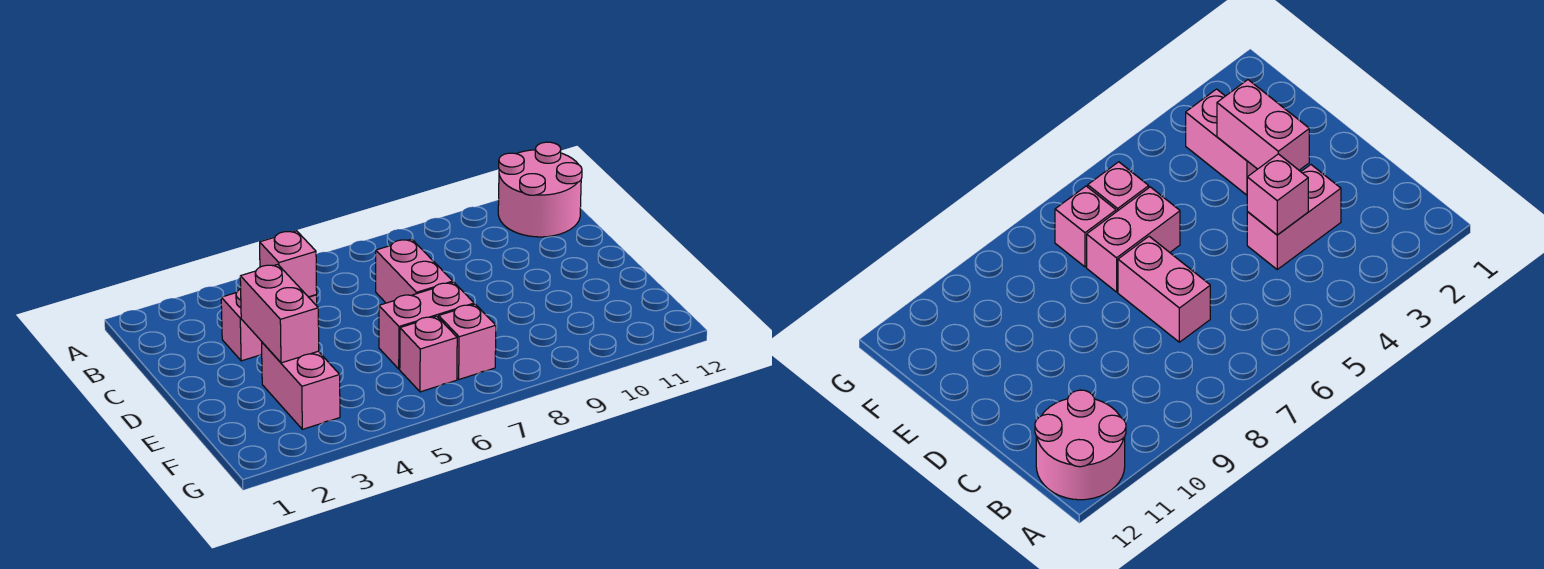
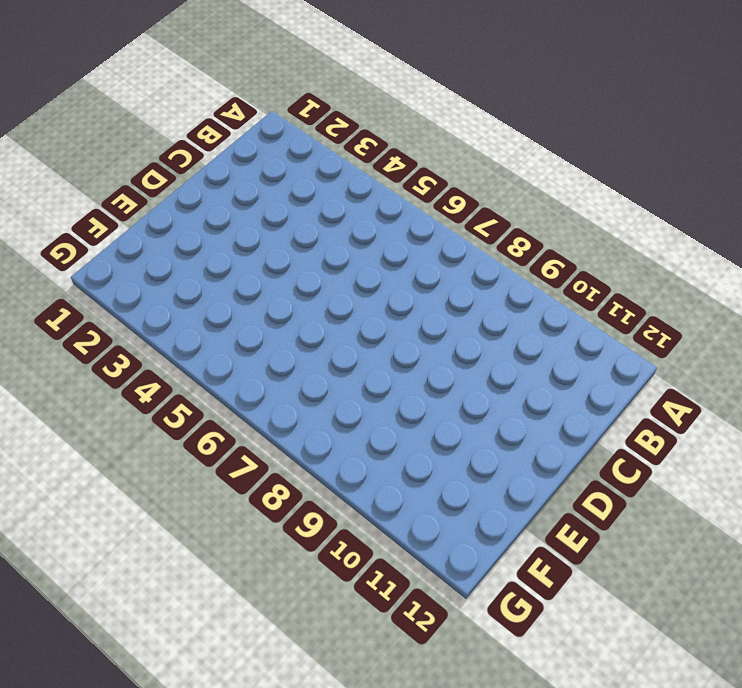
none -> pink 2x2 round brick [498,142,582,237]
none -> pink 1x2 brick [221,289,317,361]

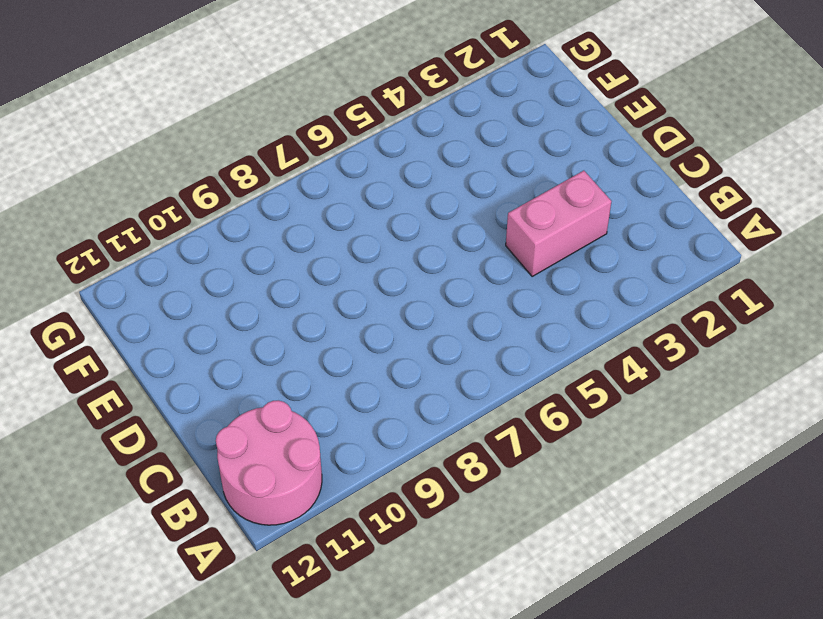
none -> pink 1x2 brick [376,239,453,303]
none -> pink 1x2 brick [262,342,340,429]

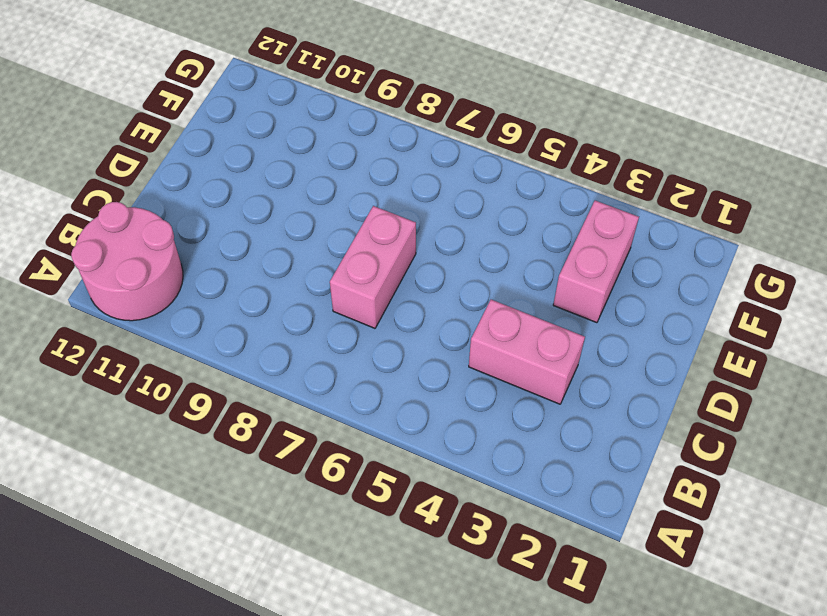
none -> pink 1x2 brick [379,282,474,369]
none -> pink 1x1 brick [400,316,457,392]

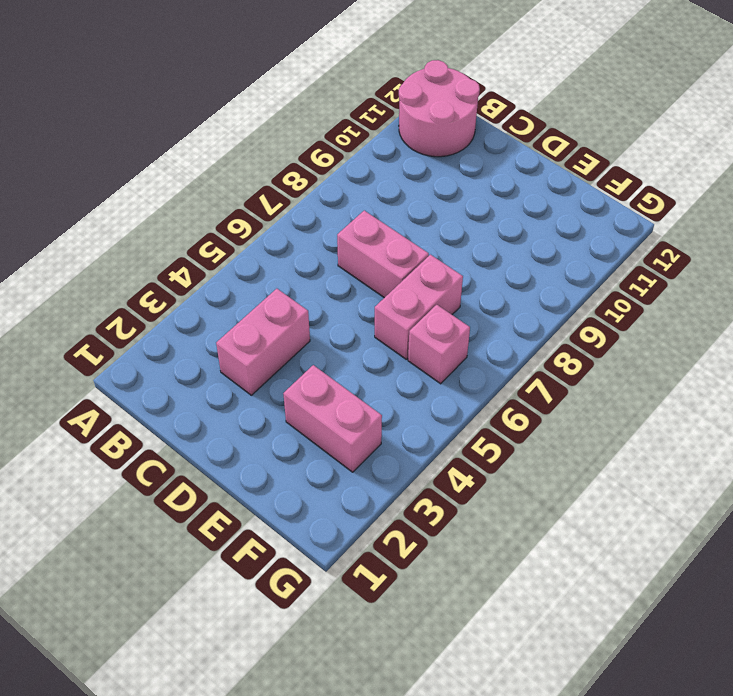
none -> pink 1x1 brick [439,304,496,379]
none -> pink 1x1 brick [260,231,317,297]

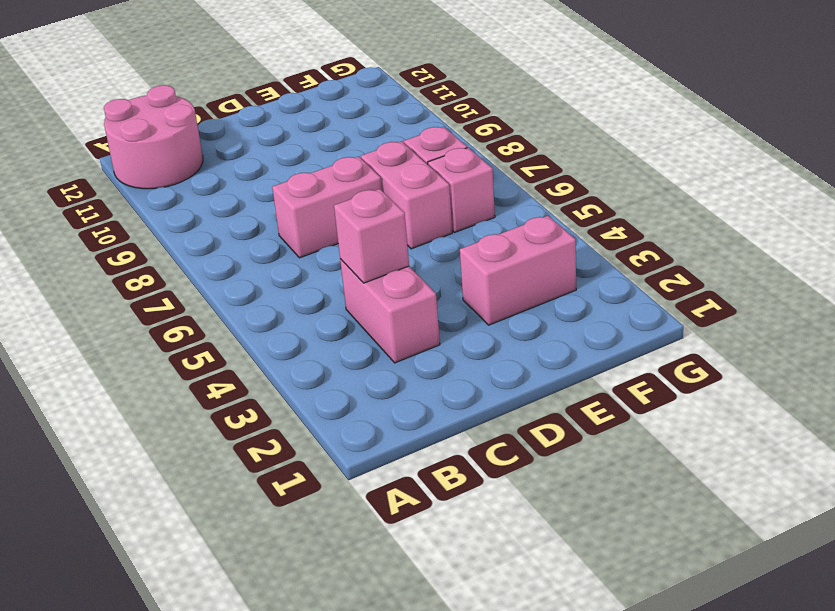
none -> pink 1x2 brick [240,264,319,363]

